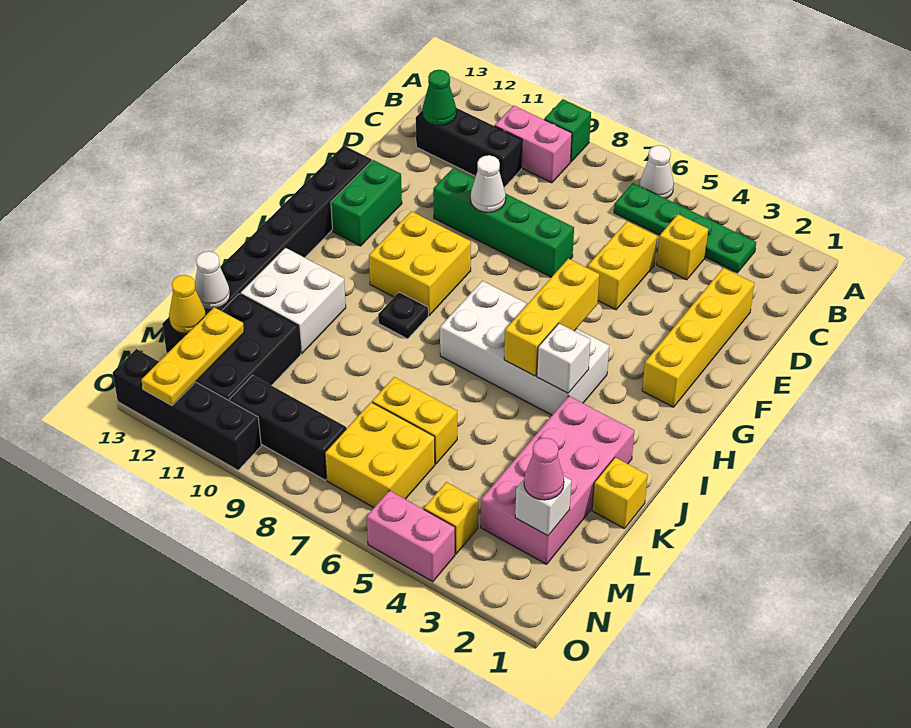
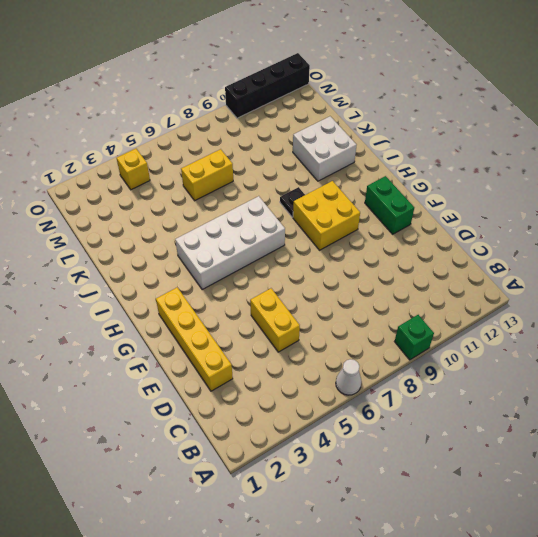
none -> green 1x4 plate [614,183,756,273]
none -> pink 1x2 brick [495,105,572,183]
none -> yellow 1x1 brick [657,214,708,280]
none -> black 1x3 brick [416,108,522,187]

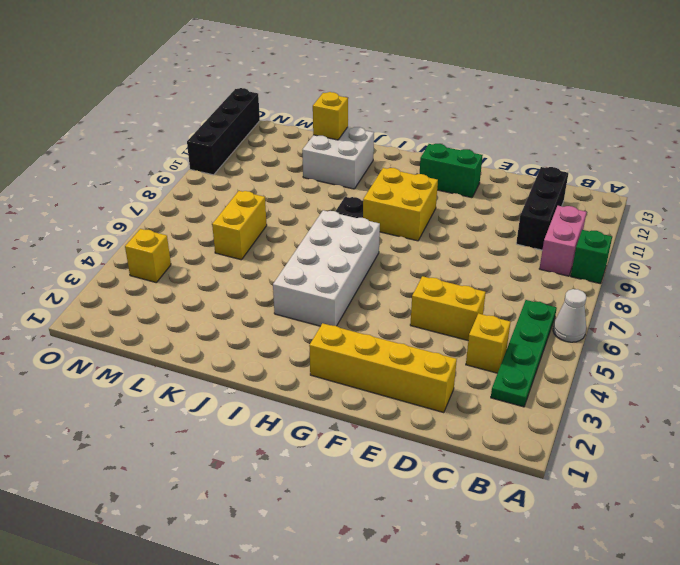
yellow 1x1 brick [313,92,348,140] -> yellow 1x1 brick moved to [592,457,648,529]
none -> green 1x4 brick [433,168,574,277]
none -> black 1x8 brick [162,145,372,353]
none -> pink 2x4 brick [481,396,634,564]
none -> black 2x3 brick [196,294,301,401]

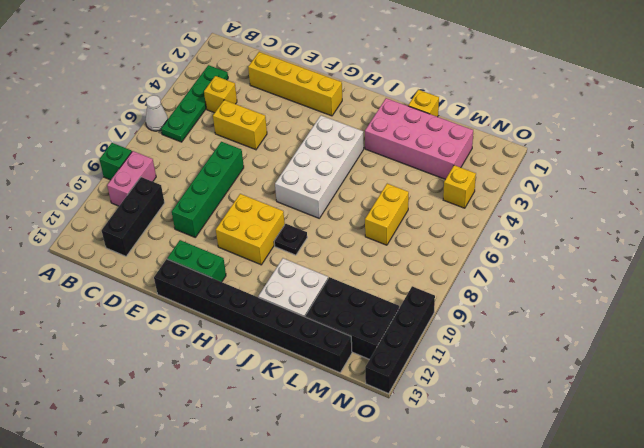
none -> yellow 2x2 brick [325,402,435,508]
none -> black 1x3 brick [230,375,346,480]
none -> pink 1x2 brick [367,491,455,582]
none -> green 1x1 cone [422,70,456,126]

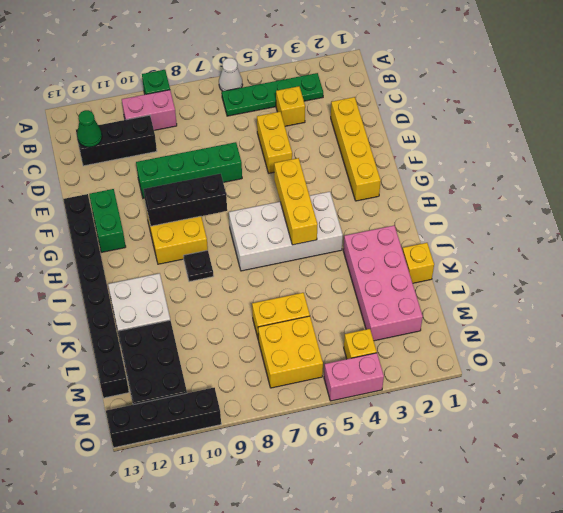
black 1x3 brick [144,174,227,226] -> black 1x3 brick moved to [230,375,346,480]
none -> white 1x1 cone [470,155,506,212]
none -> white 1x1 brick [537,323,590,393]
none -> white 1x1 cone [195,251,230,310]
none -> white 1x1 brick [515,476,571,536]

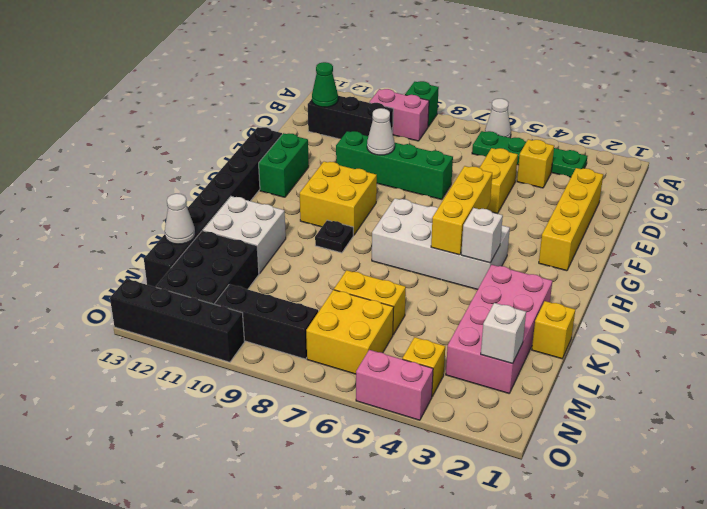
none -> yellow 1x3 plate [141,307,244,406]
none -> yellow 1x1 cone [169,275,206,334]
none -> pink 1x1 cone [524,438,564,500]

